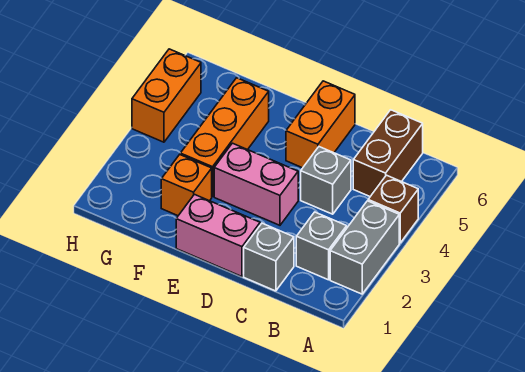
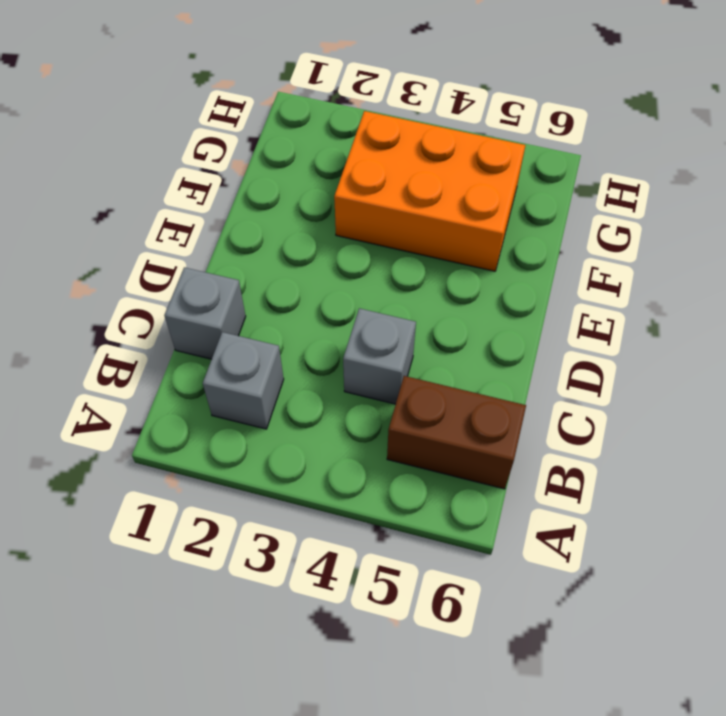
orange 2x3 brick [334,111,525,271] -> orange 1x3 brick [180,78,269,197]
none -> grey 1x2 brick [330,201,399,294]
none -> brown 1x1 brick [368,175,418,243]
none -> pink 1x2 brick [176,194,260,277]

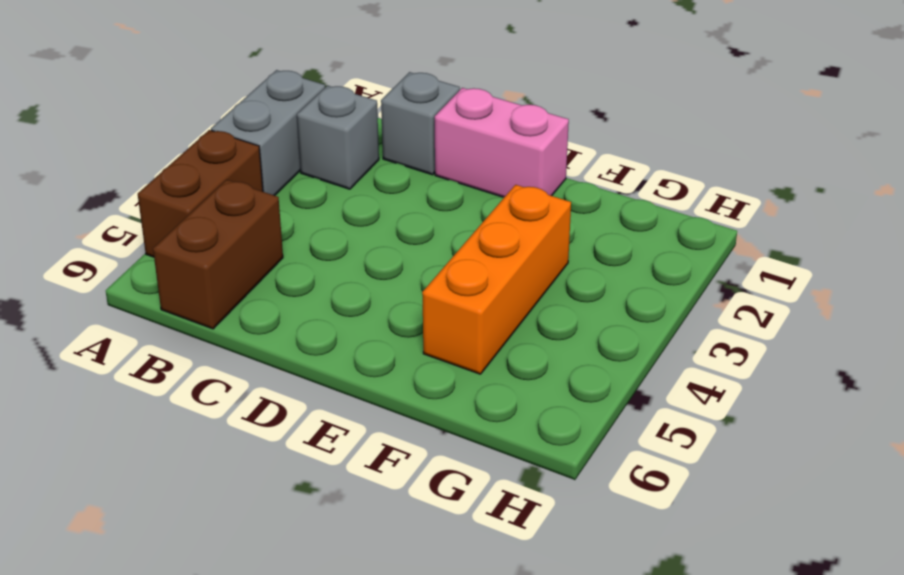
brown 1x2 brick [138,130,263,257] -> brown 1x1 brick [368,175,418,243]
none -> grey 1x1 brick [301,147,351,214]
none -> pink 1x2 brick [214,143,298,225]
none -> orange 1x2 brick [286,81,355,168]

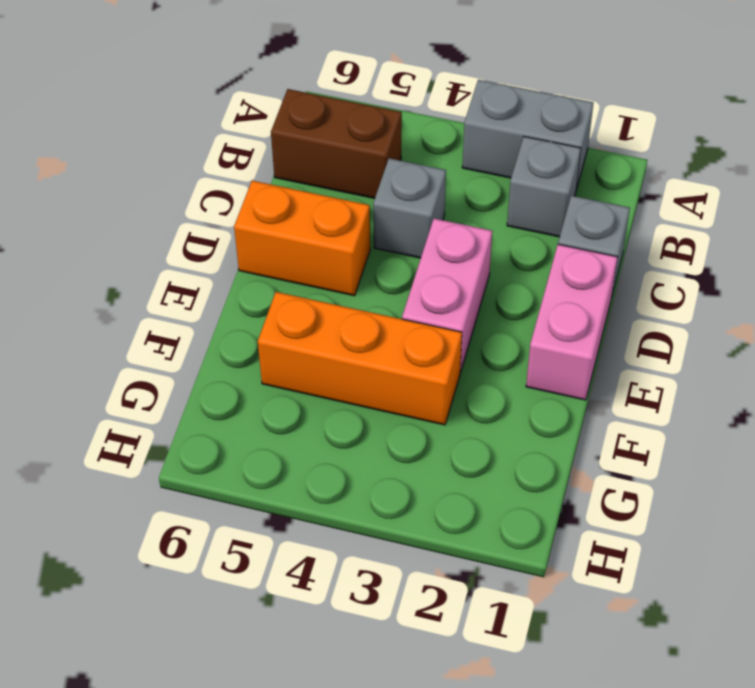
none -> brown 1x1 brick [368,175,418,243]
none -> orange 1x1 brick [161,155,212,216]
none -> orange 1x2 brick [132,49,201,142]

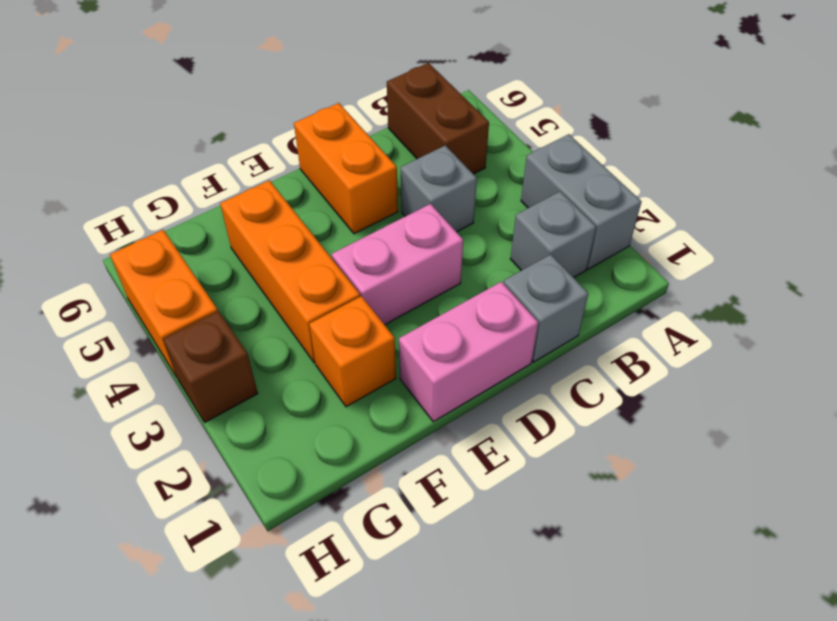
brown 1x1 brick [163,311,258,422] -> brown 1x1 brick moved to [368,175,418,243]

